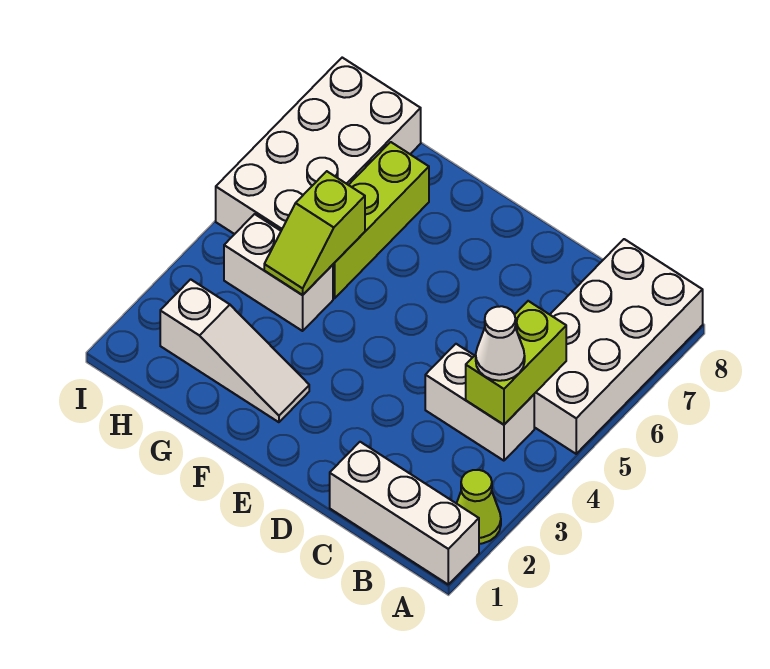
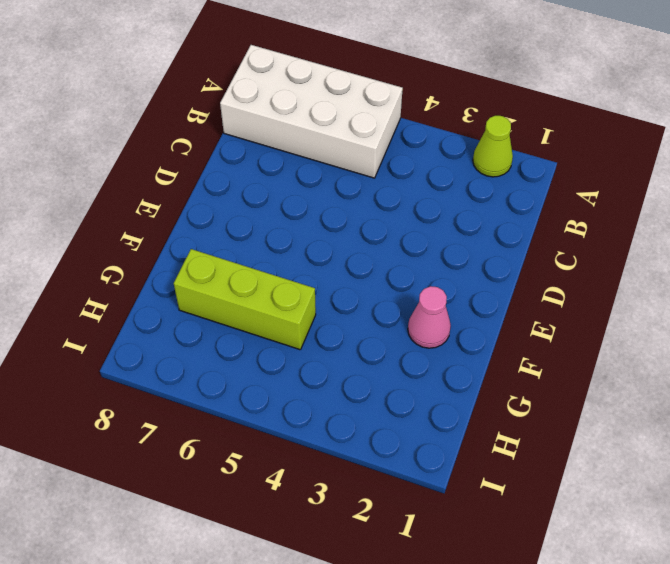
pink 1x1 cone [408,286,451,348] -> white 1x3 slope [160,279,309,422]
none -> white 1x3 brick [330,442,479,584]
none -> white 1x2 brick [425,344,534,461]

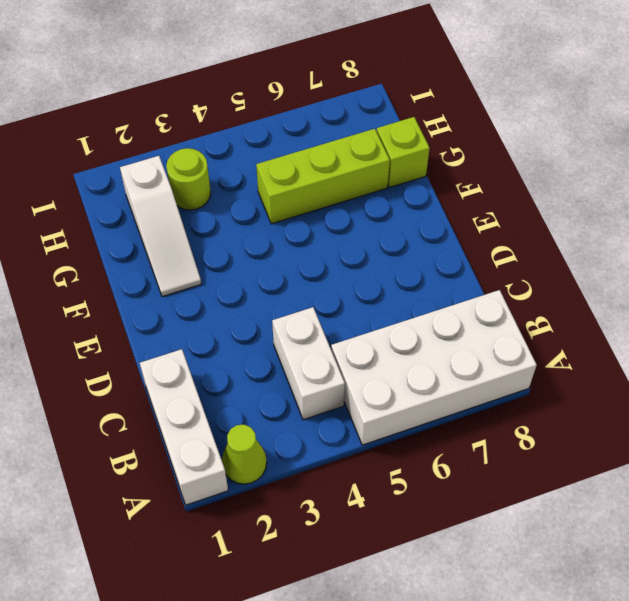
lime 1x1 brick [377,117,430,188] -> none
lime 1x1 round brick [166,148,211,210] -> none
none -> white 1x2 brick [224,214,333,331]
none -> white 2x4 brick [216,58,421,234]

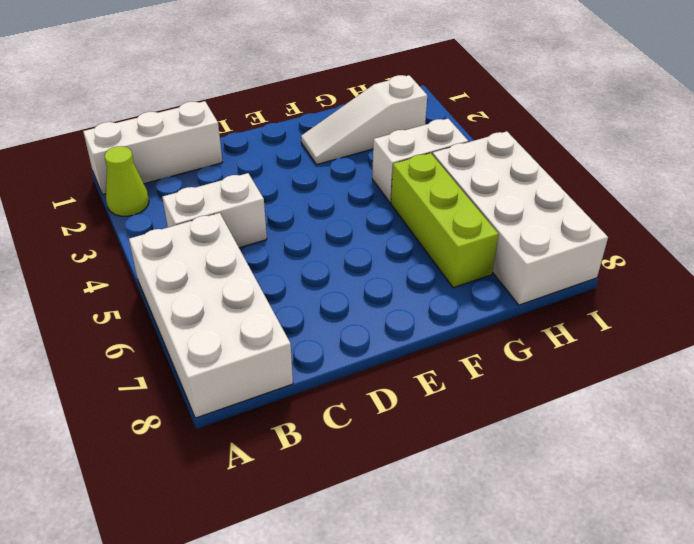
none -> lime 1x2 brick [466,301,566,425]
none -> lime 1x2 slope [264,171,365,295]

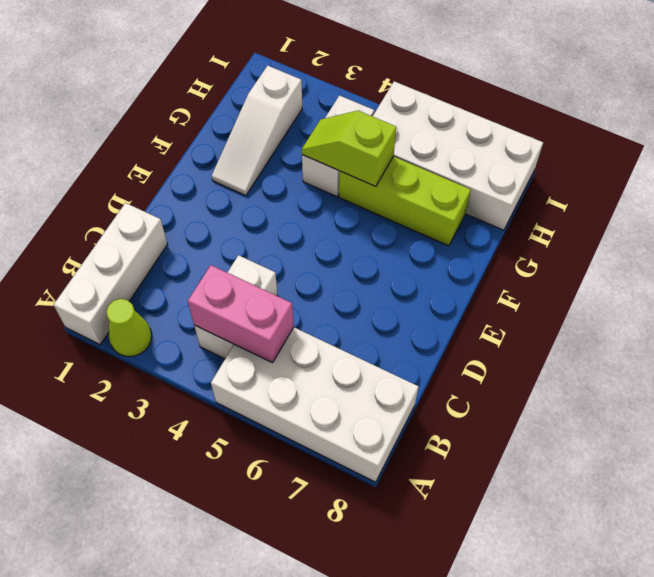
pink 1x2 brick [188,265,294,363] -> lime 1x2 brick [466,301,566,425]
none -> white 1x1 cone [476,306,525,381]

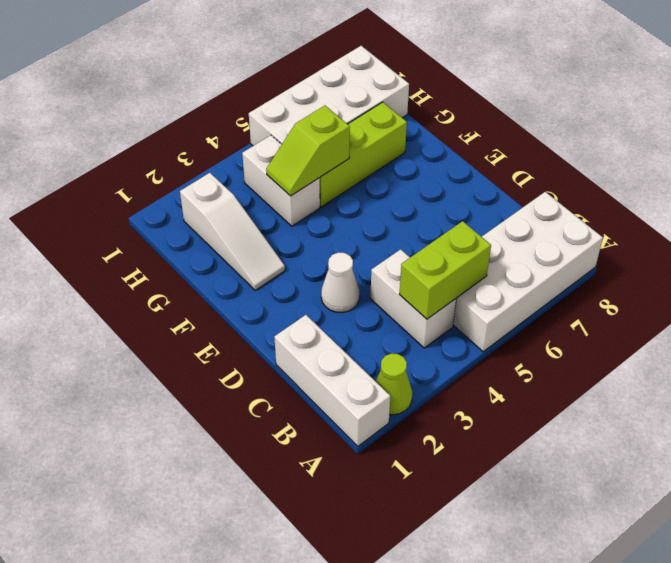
white 1x1 cone [321,253,360,313] -> white 1x1 cone moved to [476,306,525,381]

